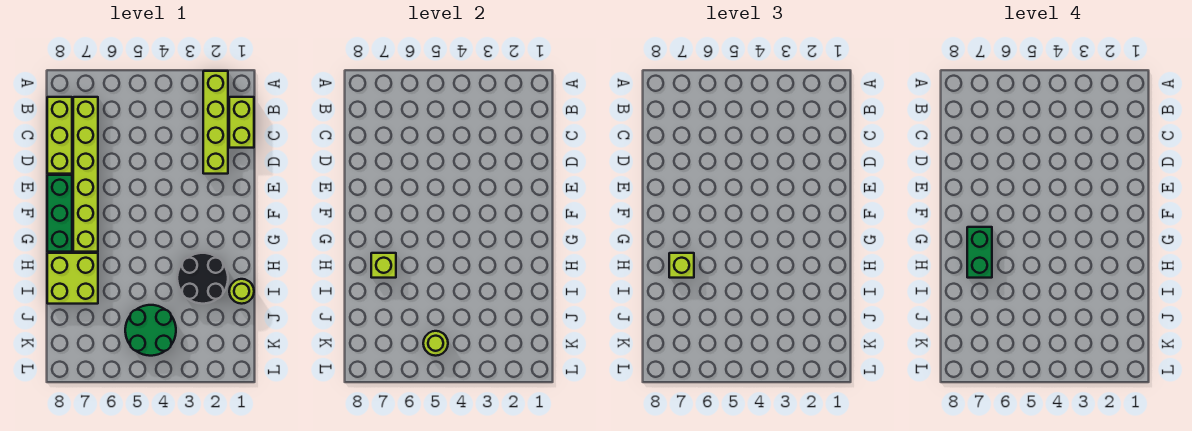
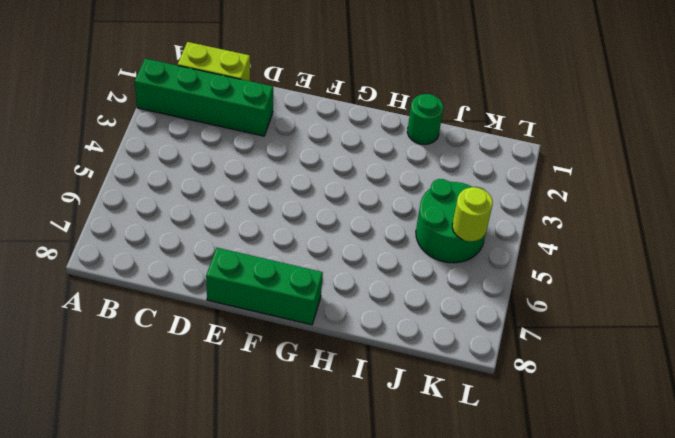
green 1x4 brick [135,59,273,136] -> lime 1x4 brick [203,71,228,174]
green 1x1 round brick [407,94,443,144] -> lime 1x1 round brick [229,279,254,304]
none -> lime 1x6 brick [73,97,98,252]
none -> lime 1x3 brick [47,97,72,174]
none -> black 2x2 round brick [177,253,228,304]

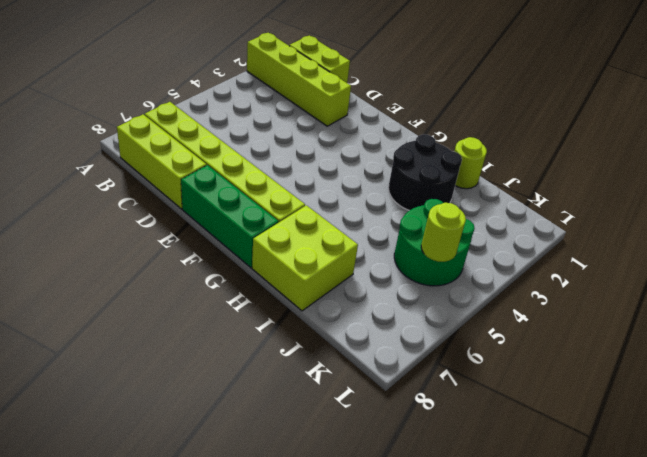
none -> lime 1x1 brick [371,253,396,278]
none -> lime 1x1 brick [669,253,694,278]
none -> green 1x2 brick [967,227,992,278]

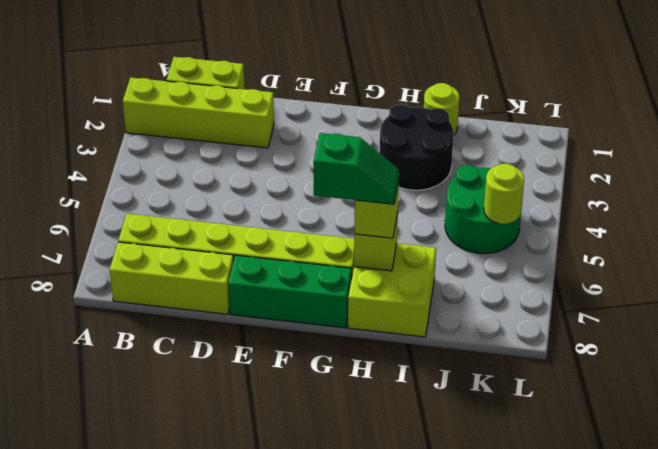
green 1x2 slope [314,133,399,204] -> green 1x2 brick [967,227,992,278]

